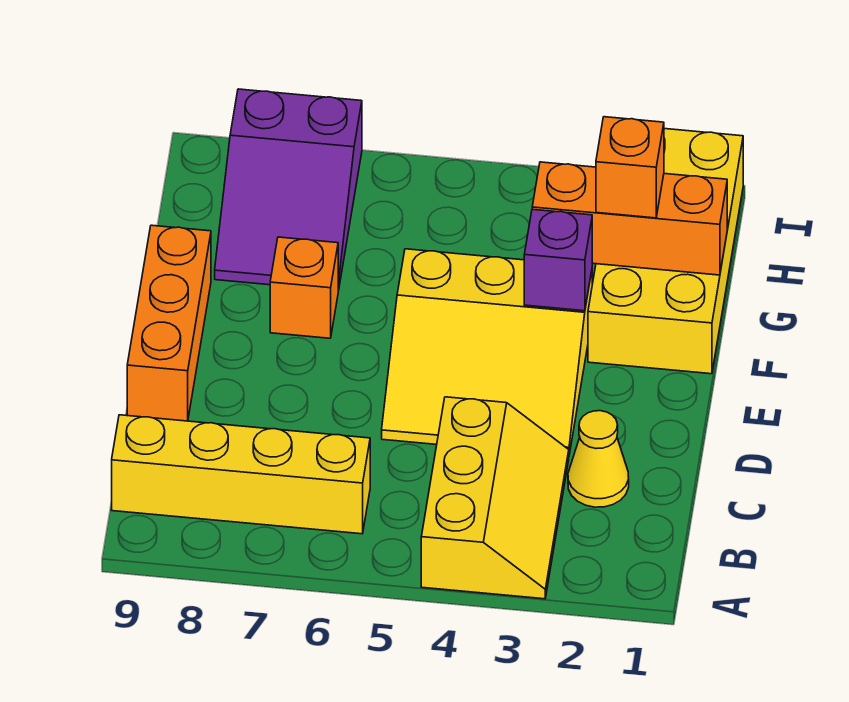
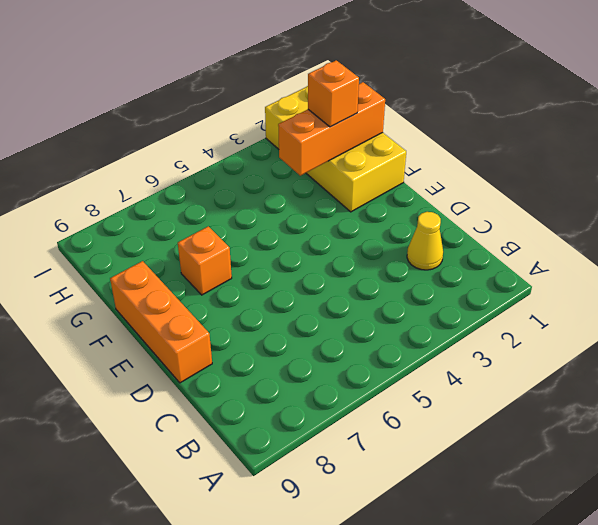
none -> yellow 2x3 slope [421,397,569,599]
none -> yellow 1x4 brick [112,415,370,534]

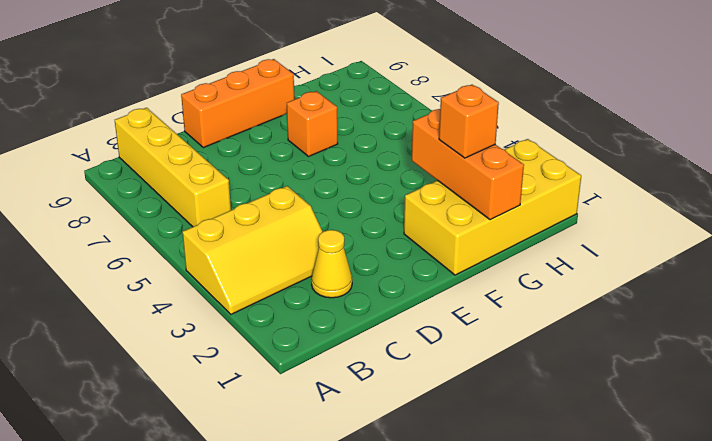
none -> yellow 3x3 slope [382,249,592,455]
none -> purple 2x3 slope [215,89,362,291]

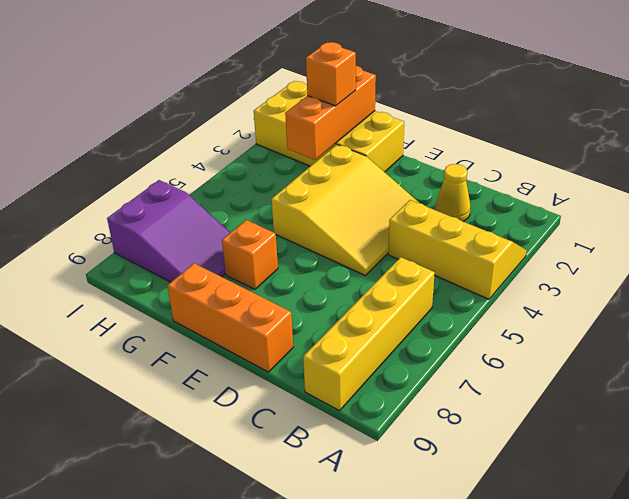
none -> purple 1x1 brick [524,209,592,311]

